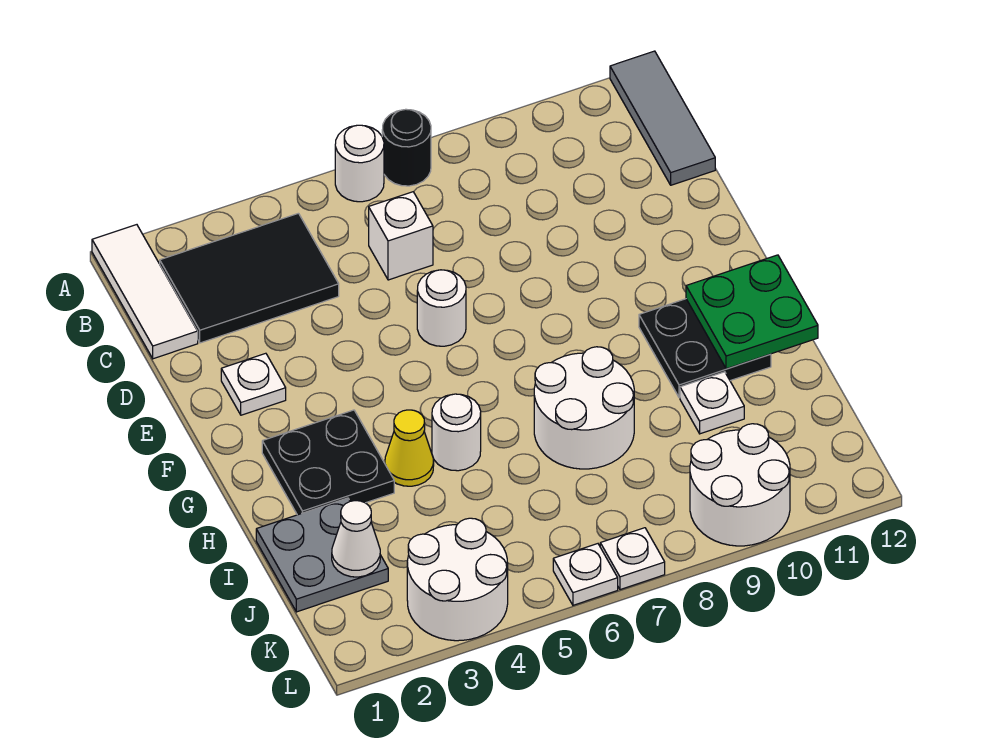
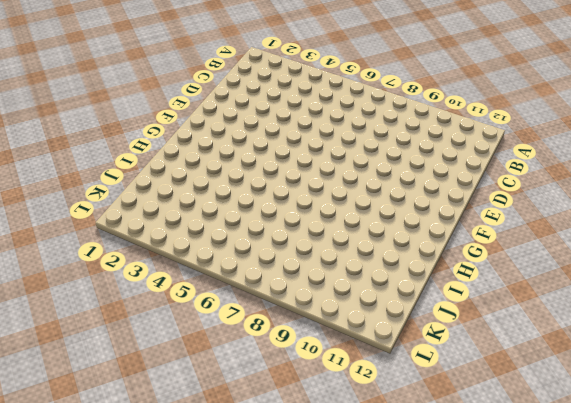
none -> white 1x3 tile [92,225,198,359]
none -> white 1x1 round brick [335,125,384,202]
none -> black 1x1 round brick [382,109,431,186]

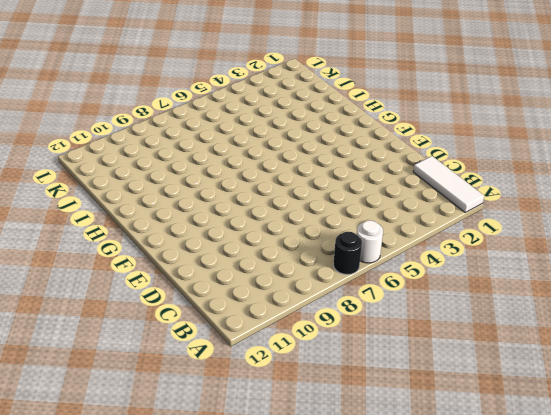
none -> grey 1x3 tile [610,51,715,185]
none -> black 2x3 tile [160,213,339,343]
none -> white 1x1 brick [369,192,433,280]

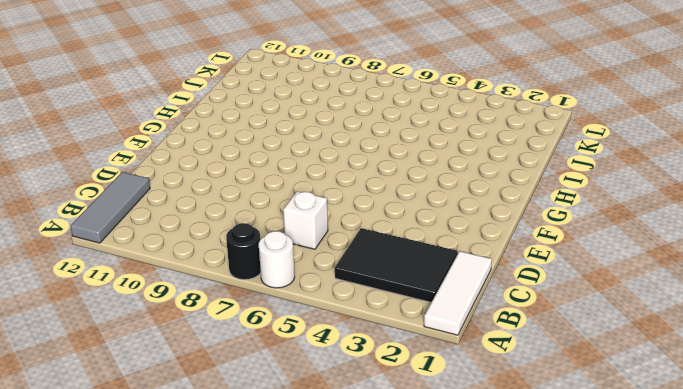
none -> white 1x1 plate [221,353,286,415]
none -> white 1x1 round brick [417,270,466,346]
none -> black 2x2 plate [262,410,394,515]

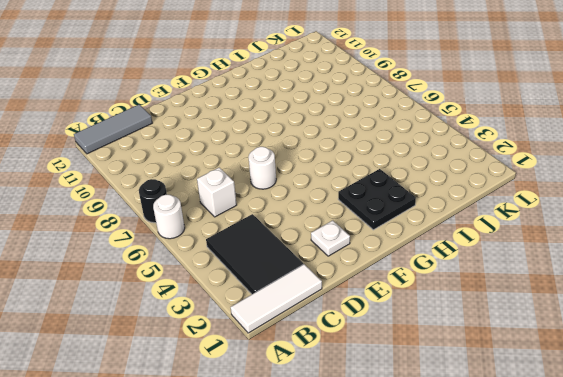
none -> black 2x2 plate [639,299,771,398]
none -> yellow 1x1 cone [385,410,434,486]
none -> white 1x1 round brick [432,394,481,471]

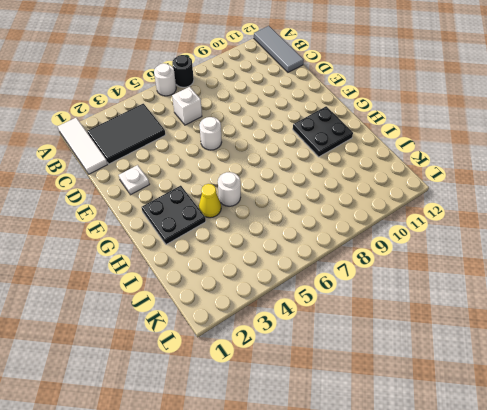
none -> white 2x2 round brick [534,347,634,469]
none -> grey 2x2 plate [256,498,388,612]
none -> white 1x1 plate [680,372,744,434]

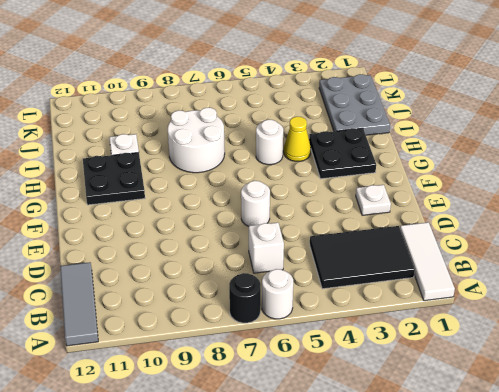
grey 2x3 plate [319,74,390,135] -> grey 2x2 plate [256,498,388,612]
none -> white 2x2 round brick [407,518,508,641]
none -> white 2x2 round brick [690,424,790,546]
none -> white 1x1 plate [553,544,618,605]

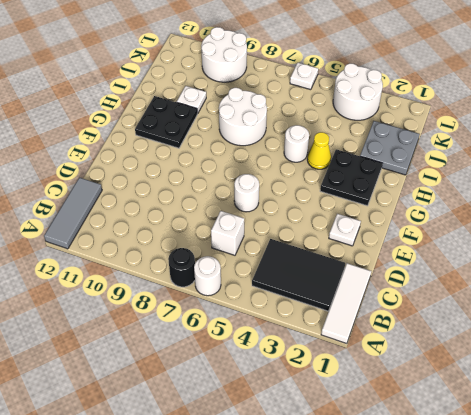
none -> white 1x1 plate [600,528,665,590]
none -> green 2x2 plate [686,255,818,369]
none -> white 1x1 cone [332,501,380,577]

